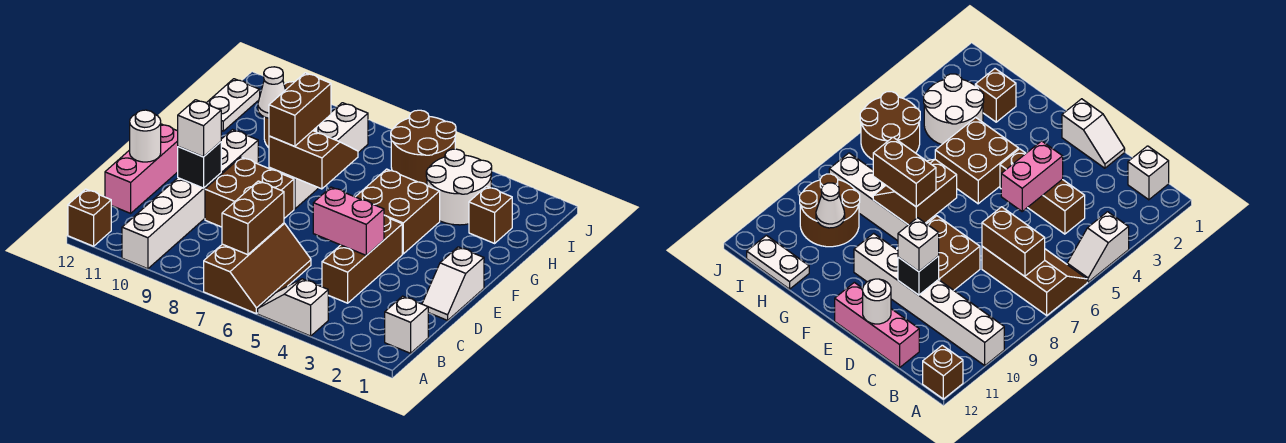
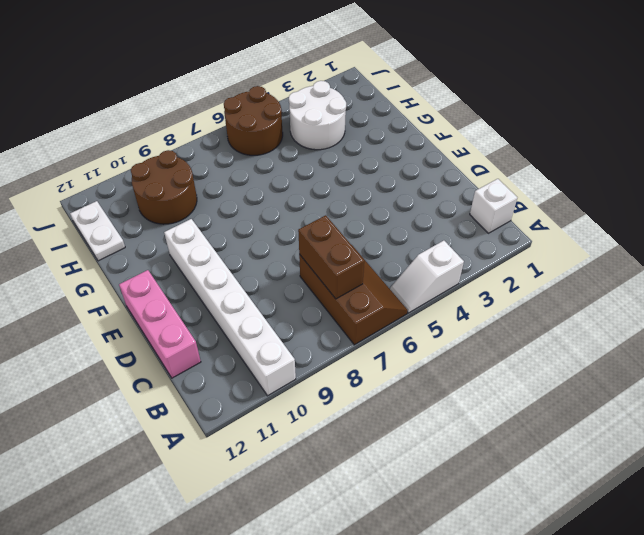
none -> brown 1x1 brick [68,189,111,246]
none -> brown 1x3 brick [322,215,402,303]
none -> white 1x2 slope [422,247,484,320]

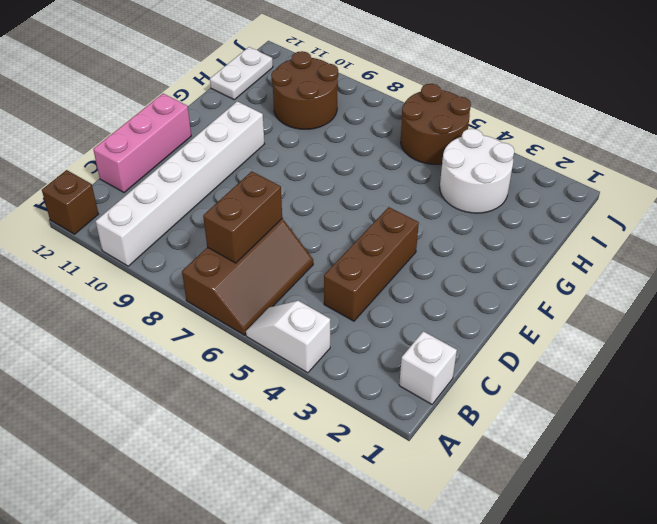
none -> white 1x2 slope [422,247,484,320]
none -> brown 2x2 brick [205,157,294,227]
none -> brown 2x2 brick [356,169,440,254]

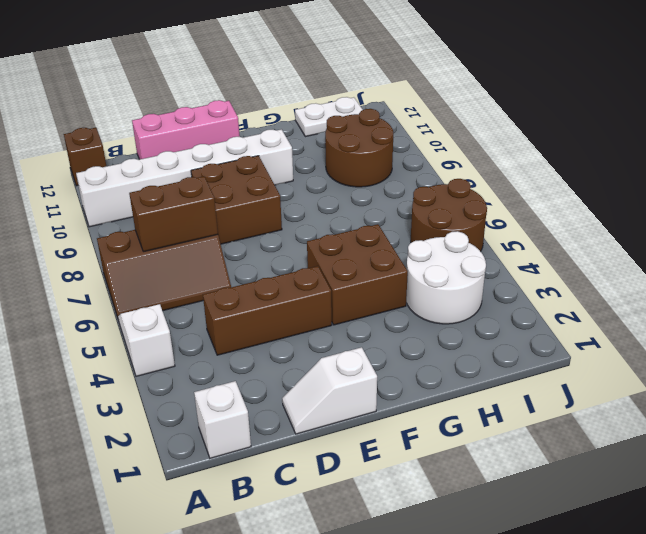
none -> white 1x4 brick [269,103,368,209]
none -> brown 1x1 brick [469,186,512,243]
none -> pink 1x2 brick [313,187,384,255]

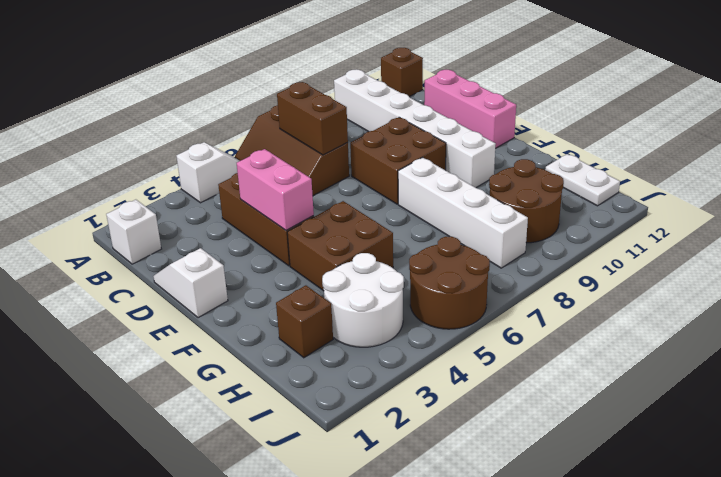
pink 1x2 brick [237,149,314,230] -> pink 1x2 brick turned to [313,187,384,255]
none -> black 1x1 brick [178,142,221,188]
none -> white 1x1 round brick [130,110,161,162]
none -> brown 2x2 slope [269,131,358,189]

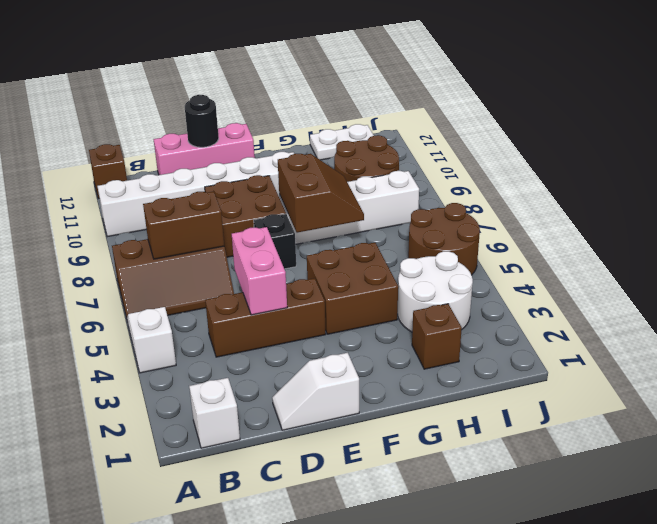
black 1x1 round brick [185,95,219,147] -> white 1x1 round brick [130,110,161,162]
black 1x1 brick [254,214,296,269] -> black 1x1 brick moved to [178,142,221,188]
none -> white 1x1 cone [258,67,285,118]
none -> white 1x1 brick [178,100,221,157]
none -> brown 1x2 brick [269,73,331,146]

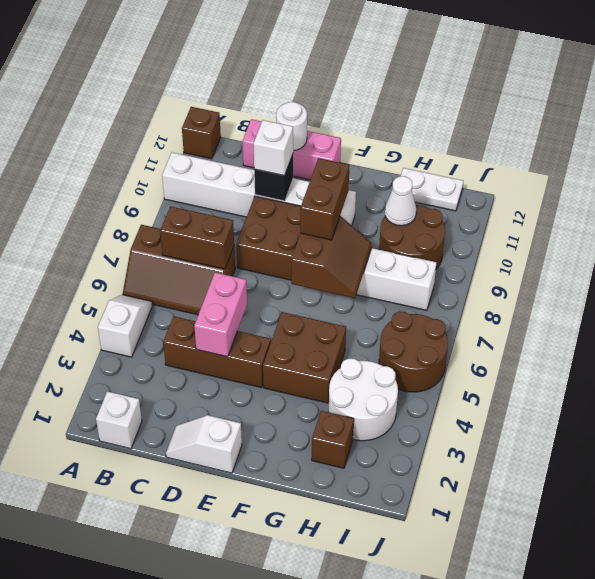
brown 1x2 brick [300,158,349,240] -> brown 1x2 brick turned to [269,73,331,146]

